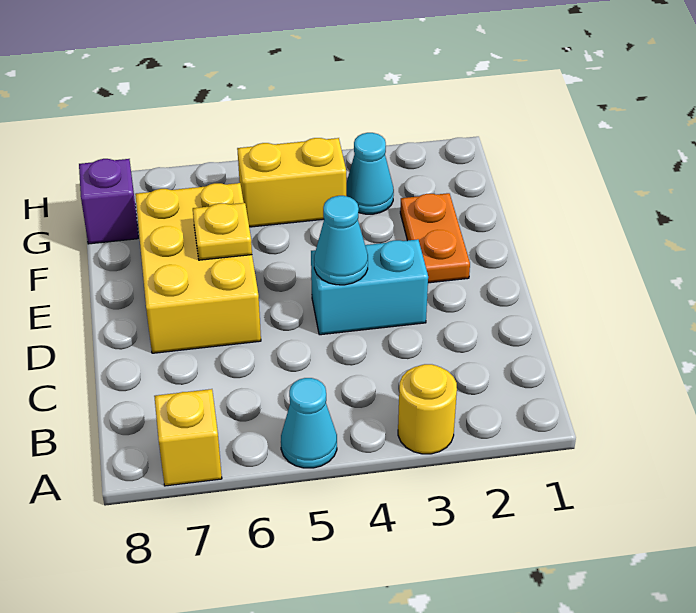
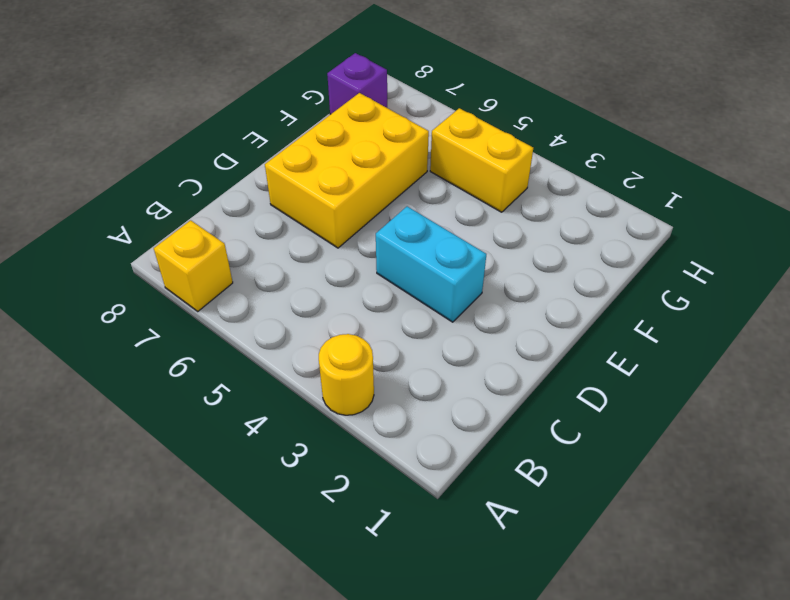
none -> cyan 1x1 cone [281,378,337,468]
none -> orange 1x2 plate [400,193,470,283]

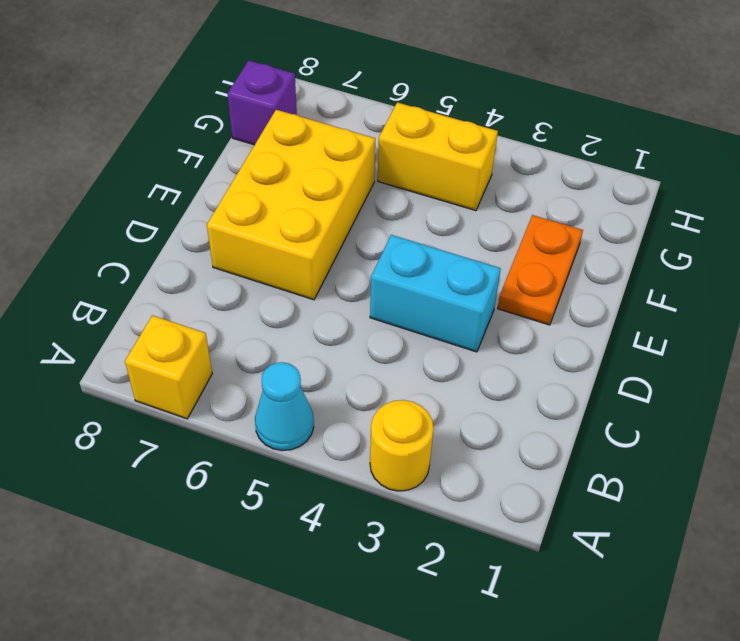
none -> cyan 1x1 cone [346,133,394,214]
none -> cyan 1x1 cone [314,196,368,285]

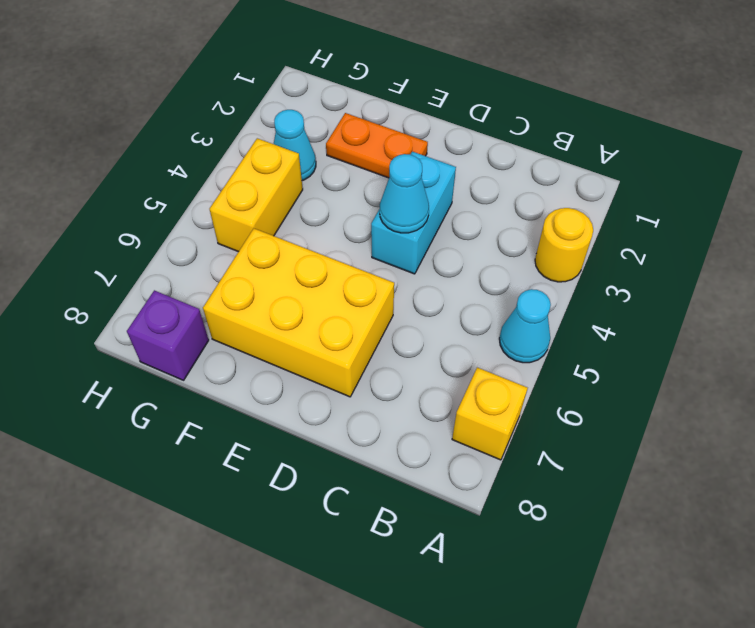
none -> yellow 1x1 plate [193,203,252,260]

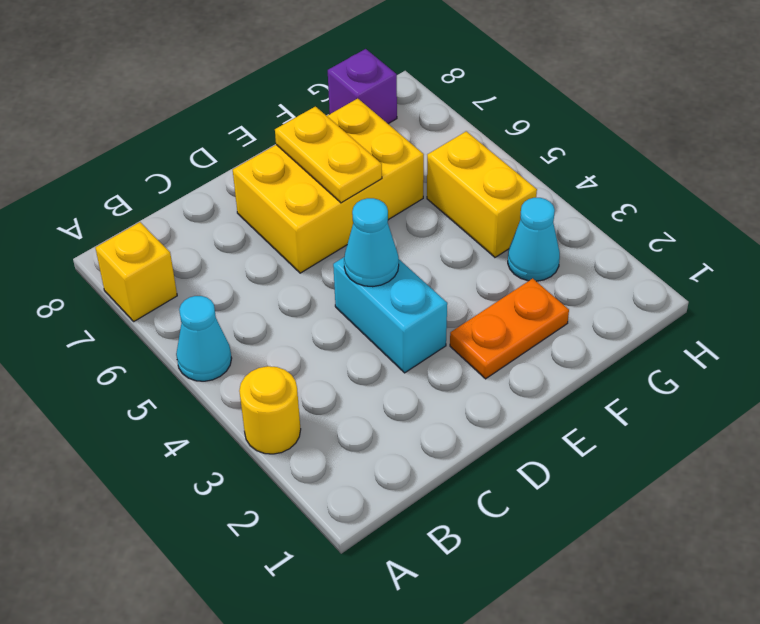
yellow 1x2 plate [275,107,382,203] -> yellow 1x1 plate [193,203,252,260]

